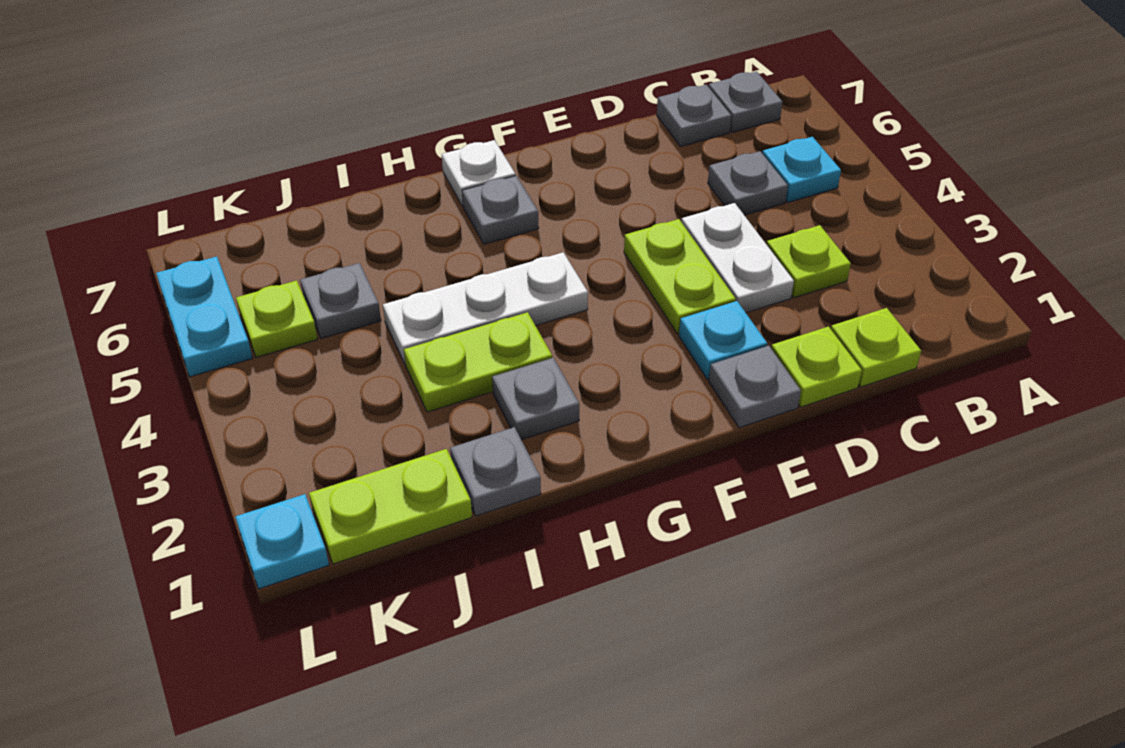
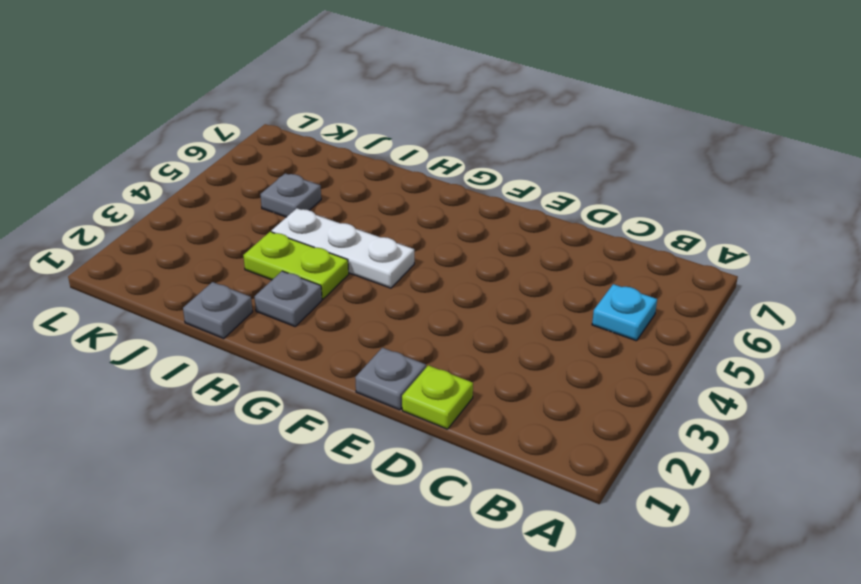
none -> grey 1x1 plate [709,71,782,132]
none -> lime 1x1 plate [831,308,921,387]
none -> lime 1x1 plate [767,225,851,298]

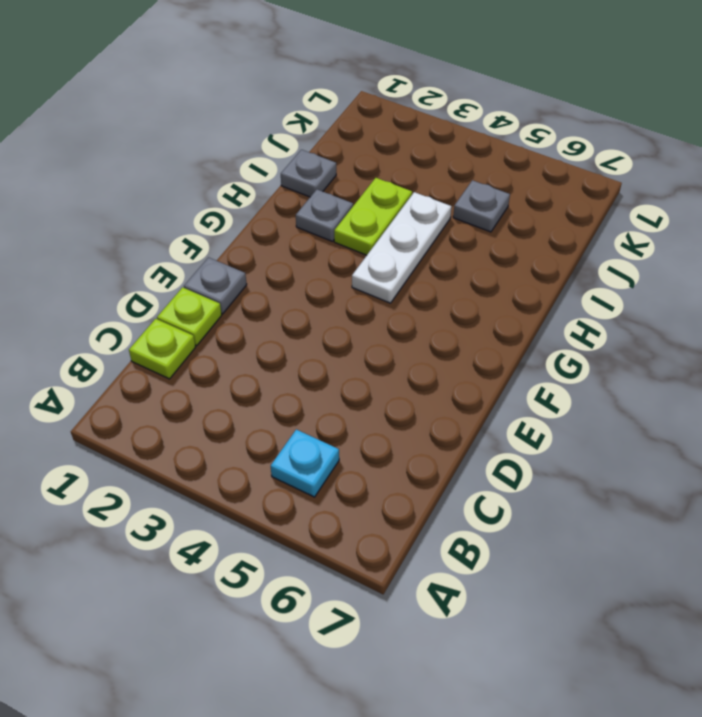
none -> grey 1x1 plate [709,71,782,132]
none -> lime 1x1 plate [767,225,851,298]
none -> grey 1x1 plate [708,151,788,215]

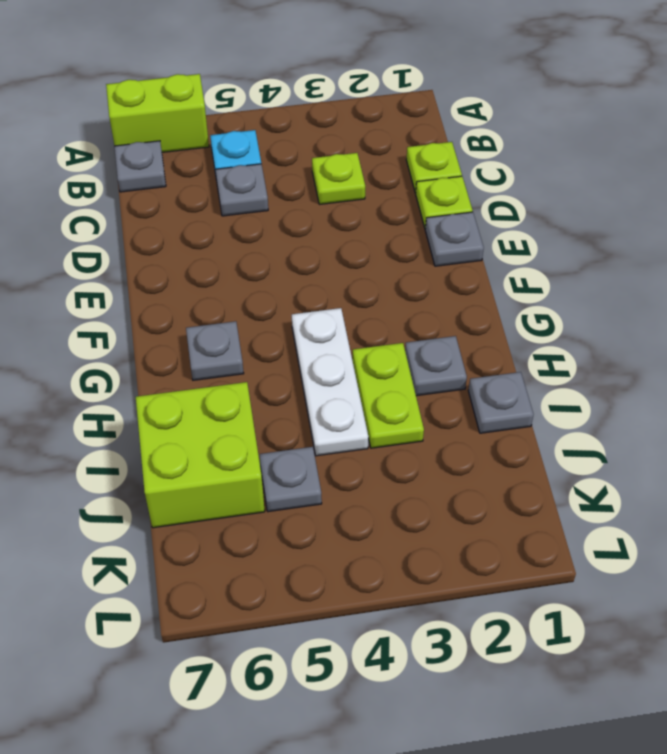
lime 1x2 brick [106,74,209,152] -> none
lime 2x2 brick [136,382,265,528] -> none
none -> grey 1x1 plate [657,85,731,147]
none -> white 1x2 plate [682,203,794,313]
none -> cyan 1x1 plate [679,301,767,380]

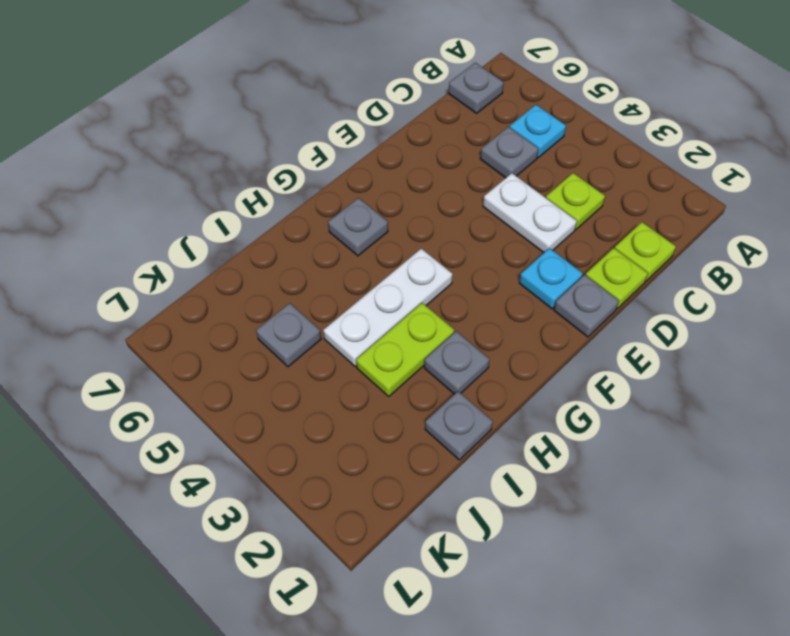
none -> grey 1x1 plate [657,85,731,147]
none -> lime 1x2 plate [624,219,736,334]
none -> white 1x1 plate [442,140,515,206]

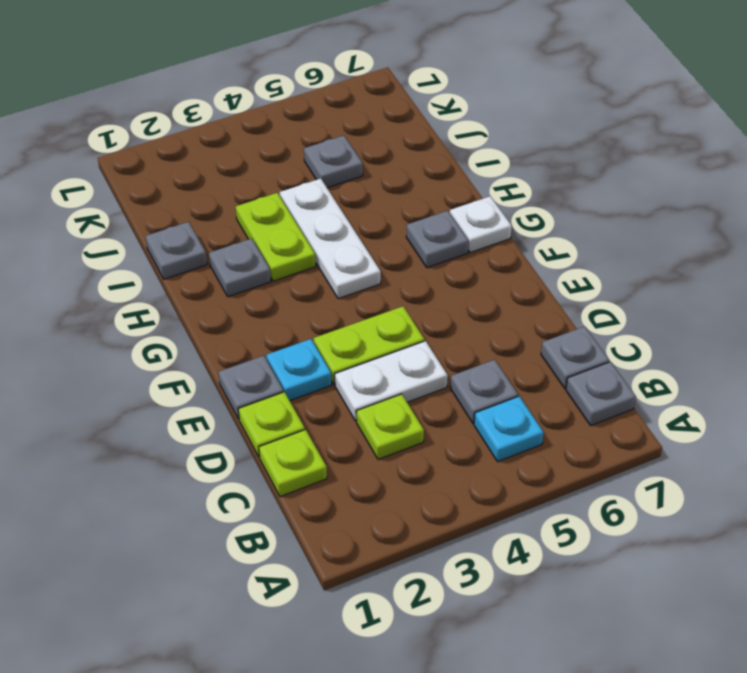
none -> lime 1x2 plate [309,449,472,564]
none -> lime 1x1 plate [236,281,318,357]
none -> cyan 1x1 plate [236,494,329,589]

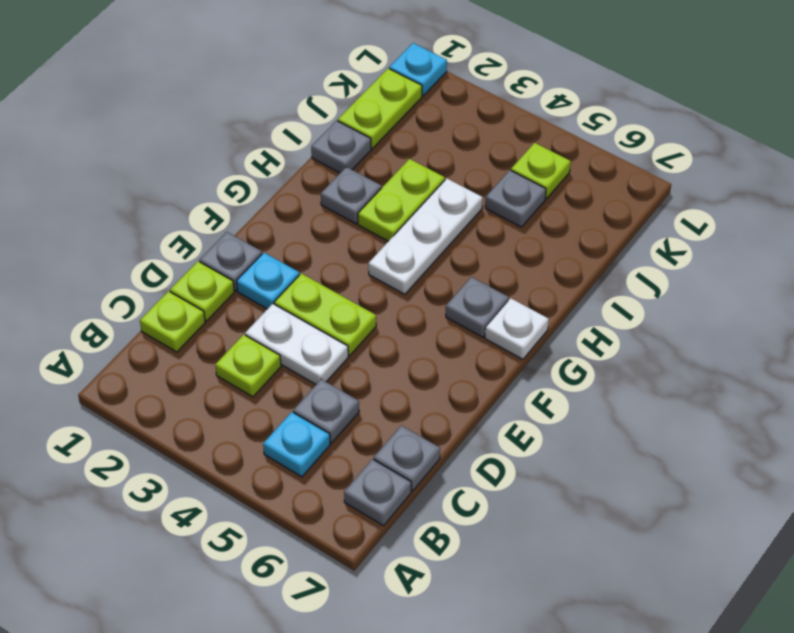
none -> cyan 1x2 plate [156,257,253,377]

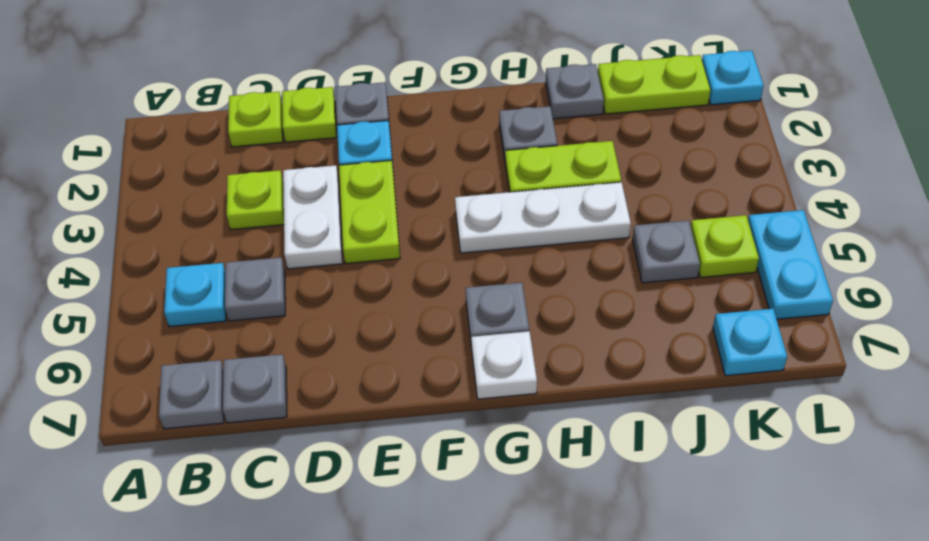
cyan 1x1 plate [713,309,787,376] -> none

